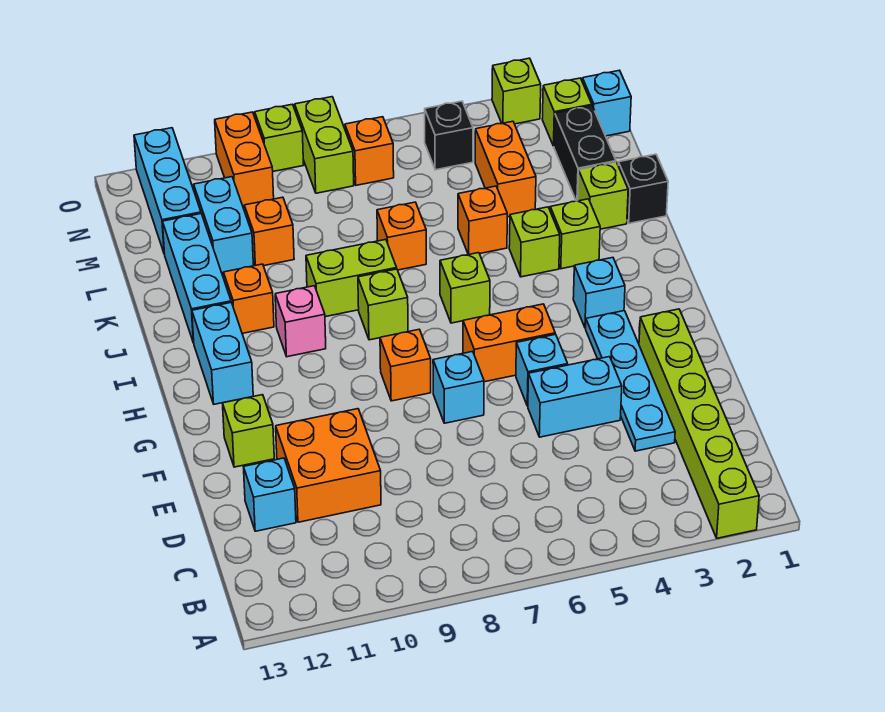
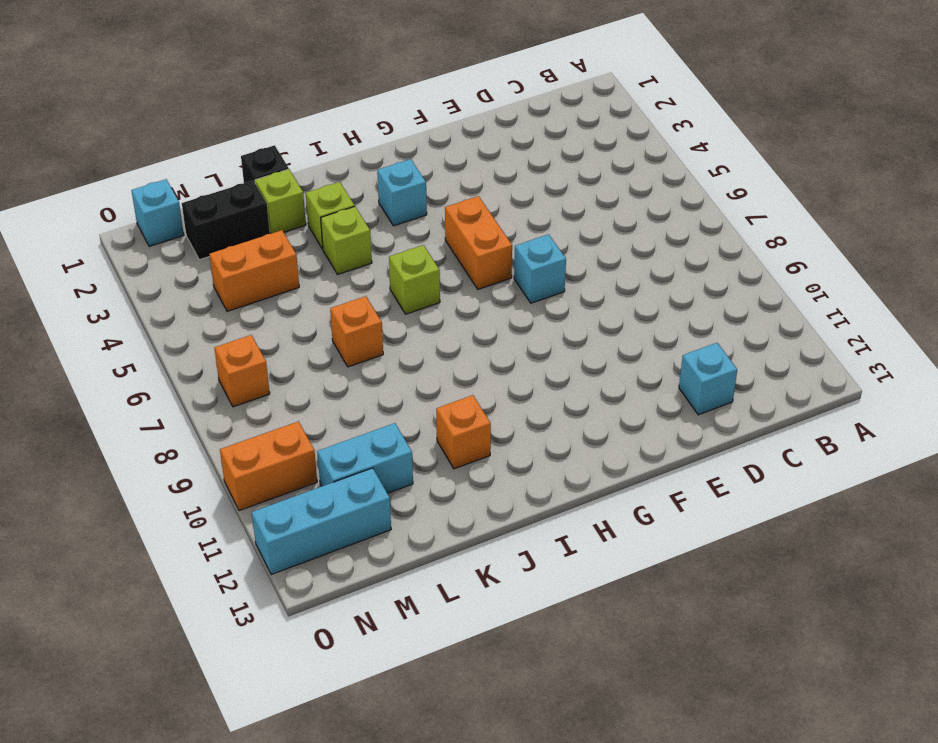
none -> lime 1x6 brick [639,309,759,538]
none -> cyan 1x4 plate [586,311,675,451]
none -> orange 2x2 brick [276,409,381,522]
none -> cyan 1x2 brick [528,357,622,437]

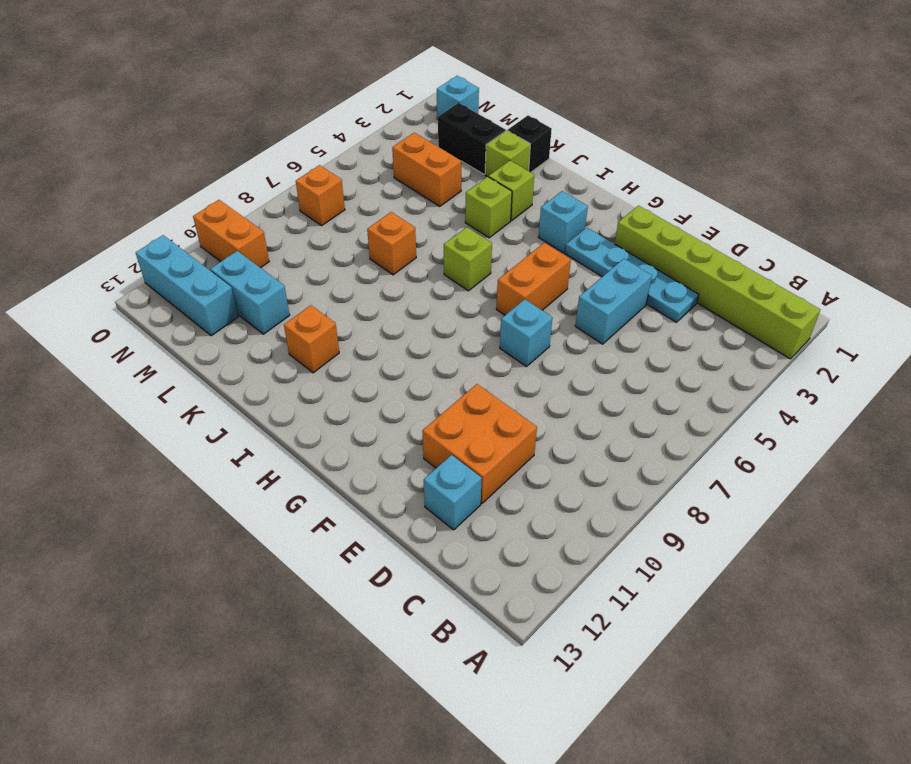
none -> cyan 1x1 brick [516,334,568,406]
none -> lime 1x1 brick [223,395,274,467]
none -> orange 1x1 brick [380,329,431,401]
none -> cyan 1x2 brick [192,302,253,404]

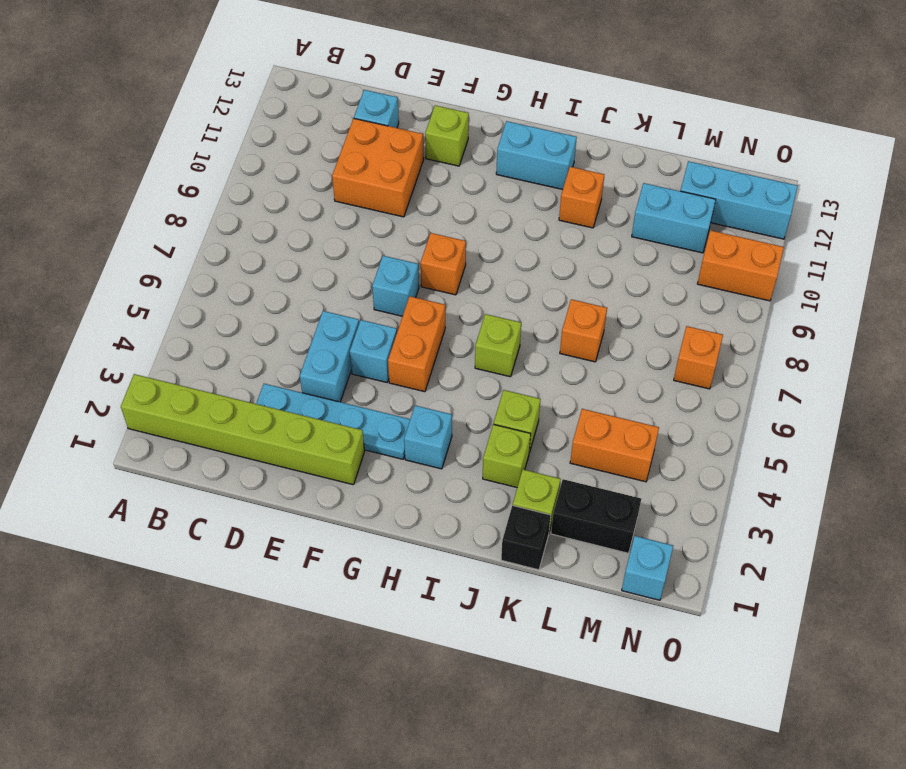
none -> lime 1x1 brick [358,269,408,340]
none -> pink 1x1 brick [275,286,326,357]
none -> lime 1x2 brick [306,240,397,317]
none -> cyan 1x3 brick [163,214,231,343]

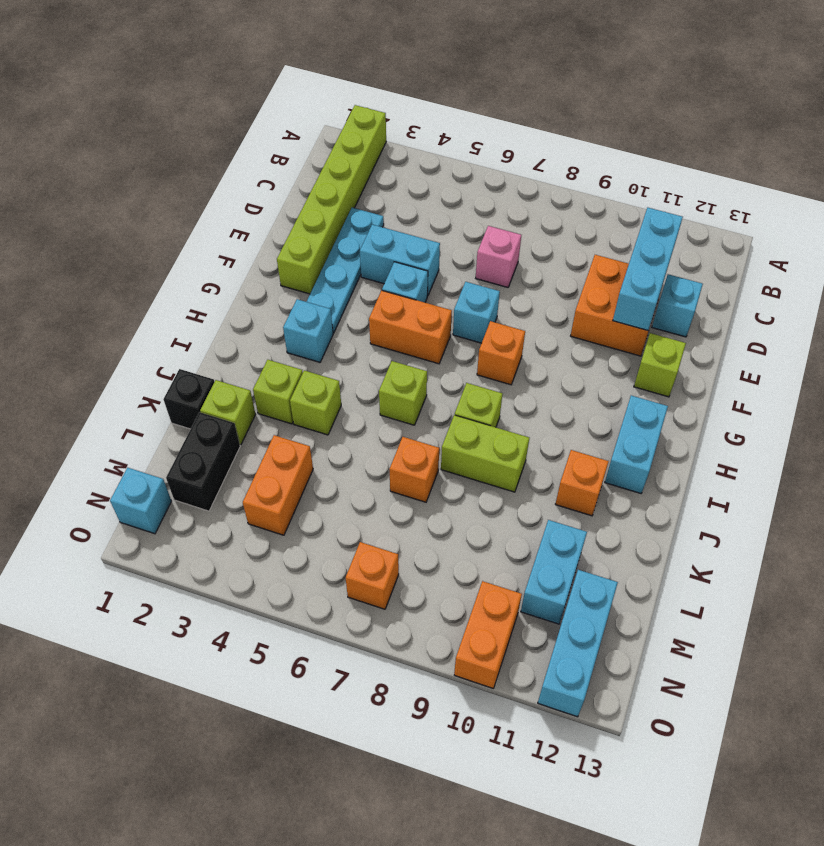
cyan 1x3 brick [613,208,683,331] -> cyan 1x3 brick moved to [163,214,231,343]
pink 1x1 brick [476,226,521,287] -> pink 1x1 brick moved to [275,286,326,357]
none -> orange 1x1 brick [458,186,507,255]
none -> orange 1x1 brick [244,197,294,266]
none -> lime 1x1 brick [542,78,592,146]
none -> black 1x1 brick [425,101,473,170]

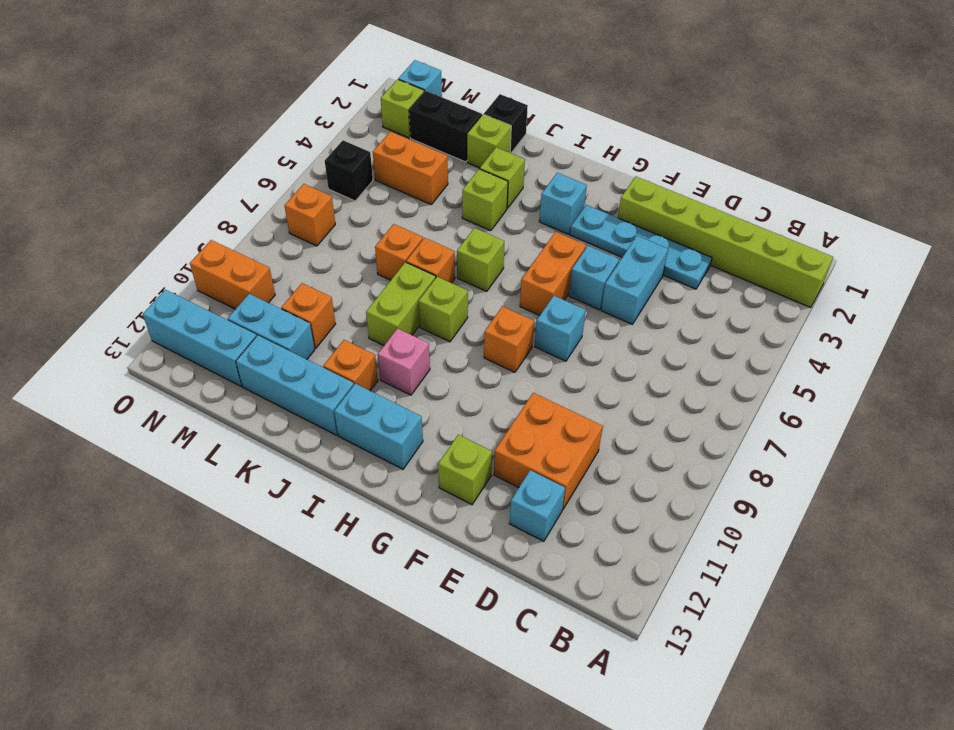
orange 1x1 brick [406,238,455,283] -> orange 1x1 brick moved to [458,186,507,255]
none -> lime 1x2 brick [295,97,354,193]
none -> lime 1x1 brick [492,58,541,124]
none -> lime 1x1 brick [255,104,304,171]

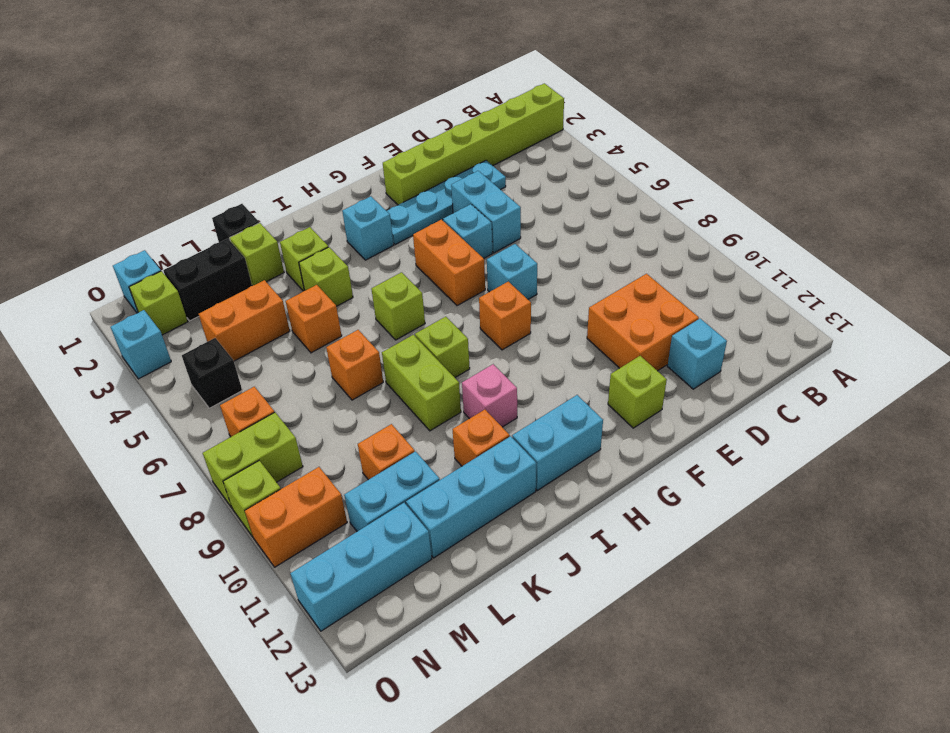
cyan 1x1 brick [111,310,171,379] -> lime 1x1 brick [492,58,541,124]

